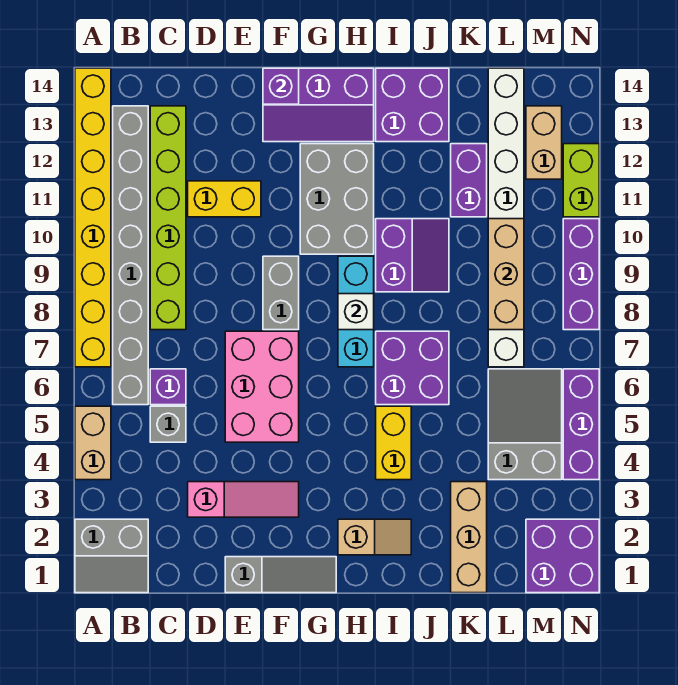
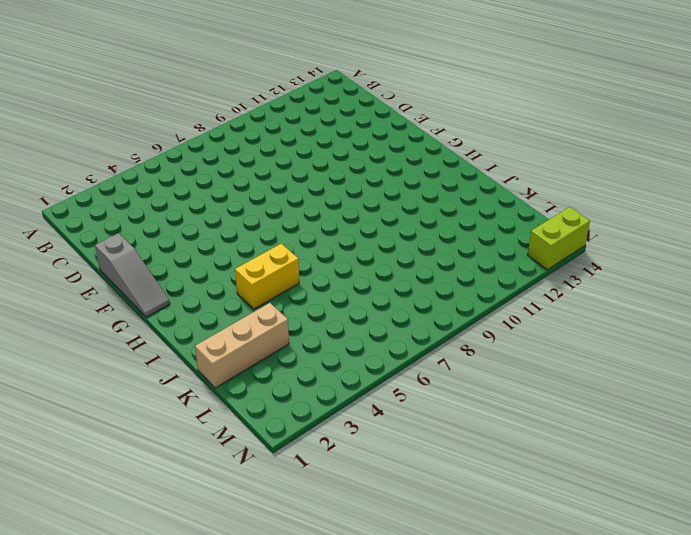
lime 1x2 brick [528,207,590,270] -> lime 1x2 brick moved to [563,144,599,217]
none -> grey 2x2 slope [75,519,148,593]
none -> tan 1x2 brick [75,406,111,480]
none -> yellow 1x8 brick [75,68,111,367]
none -> grey 1x8 brick [113,106,148,405]

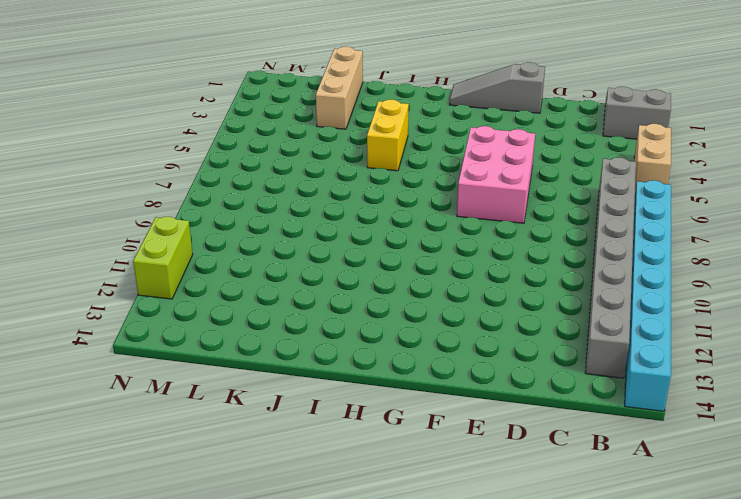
cyan 1x8 brick [625,180,671,411] -> yellow 1x8 brick [75,68,111,367]
none -> grey 1x1 brick [150,406,186,442]
none -> purple 1x1 brick [150,369,186,405]
none -> lime 1x6 brick [150,106,186,330]
none -> pink 1x3 slope [188,482,299,517]

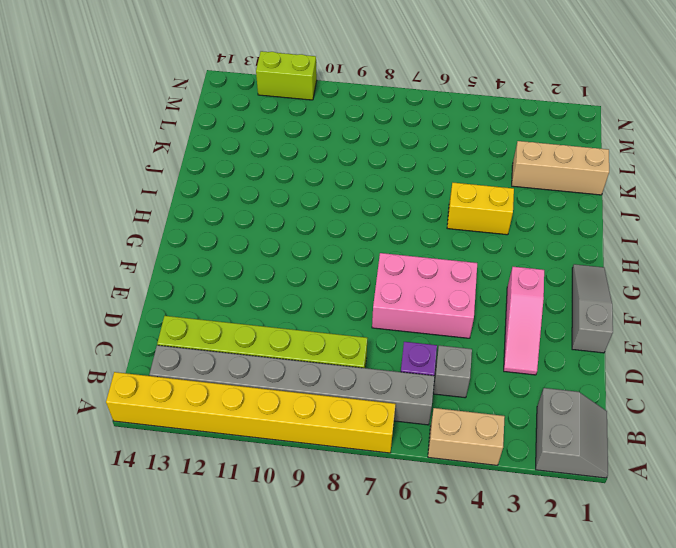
pink 1x3 slope [504,267,544,375] -> pink 1x3 slope turned to [188,482,299,517]
none -> yellow 1x2 brick [188,181,261,217]
none -> grey 1x2 brick [263,256,299,330]
none -> purple 2x3 slope [263,68,374,142]
none -> grey 2x3 brick [300,144,374,254]

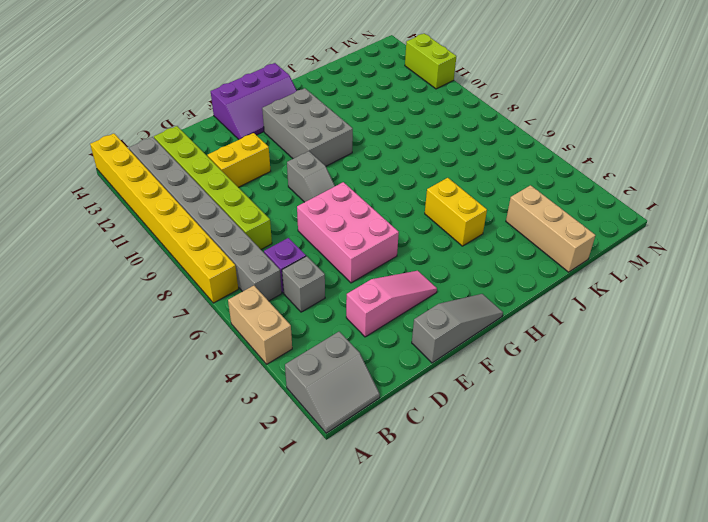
grey 1x2 slope [287,151,335,202] -> grey 1x2 brick [263,256,299,330]
none -> tan 1x2 slope [338,519,411,555]
none -> cyan 1x3 brick [338,256,374,367]
none -> purple 2x2 brick [376,331,449,405]
none -> purple 2x2 slope [376,219,449,292]

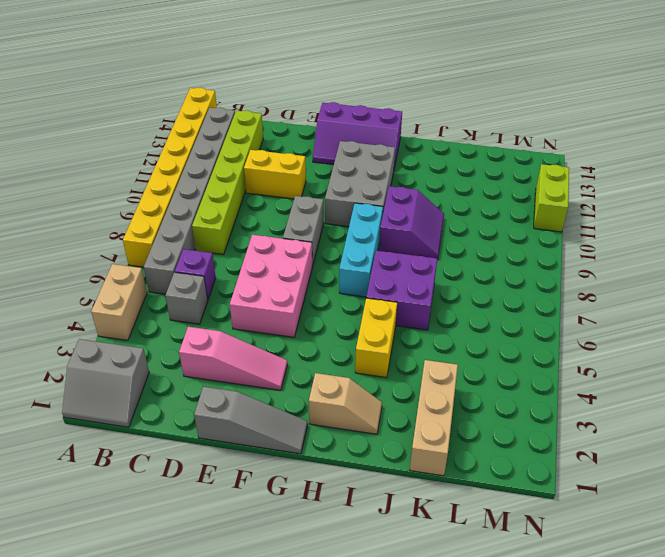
none -> purple 2x2 brick [376,68,449,142]
none -> purple 1x2 brick [451,144,487,217]
none -> grey 2x3 slope [488,369,562,480]
none -> white 1x8 brick [488,68,524,367]

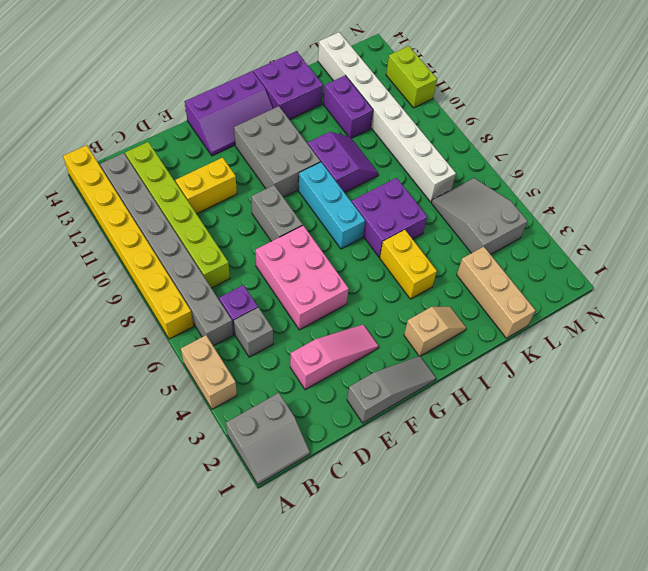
none -> purple 2x2 brick [526,519,599,593]
none -> tan 1x2 brick [526,106,562,179]
none -> purple 1x3 brick [563,369,599,480]
none -> purple 1x3 brick [563,219,599,330]

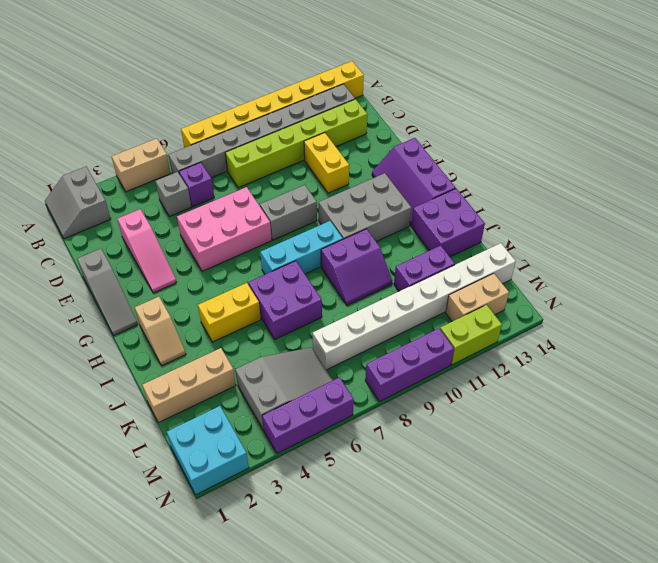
cyan 2x2 brick [167,406,249,495] -> purple 2x2 brick [526,519,599,593]
none -> purple 1x1 brick [263,68,299,104]
none -> white 1x1 brick [338,294,374,330]
none -> tan 1x3 brick [488,219,524,330]

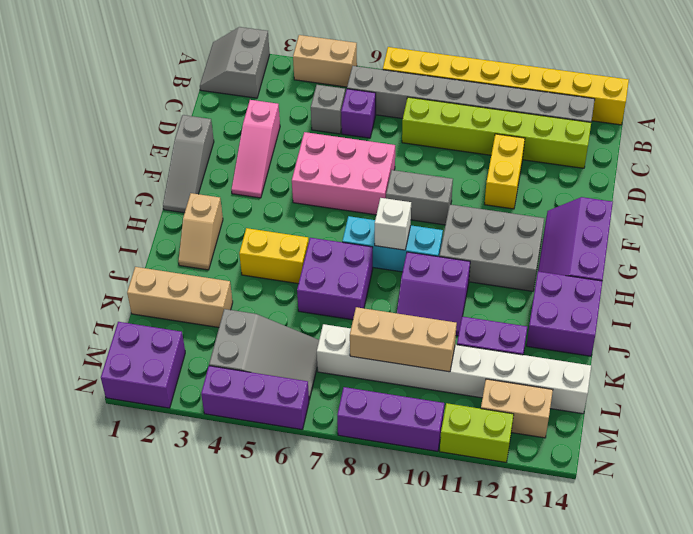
none -> purple 1x1 brick [263,68,299,104]

